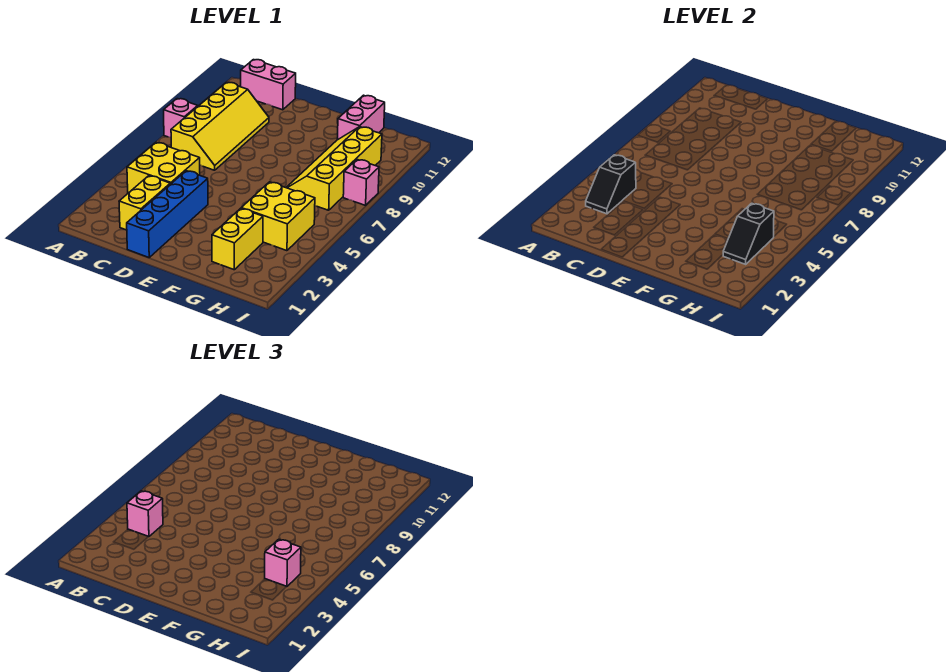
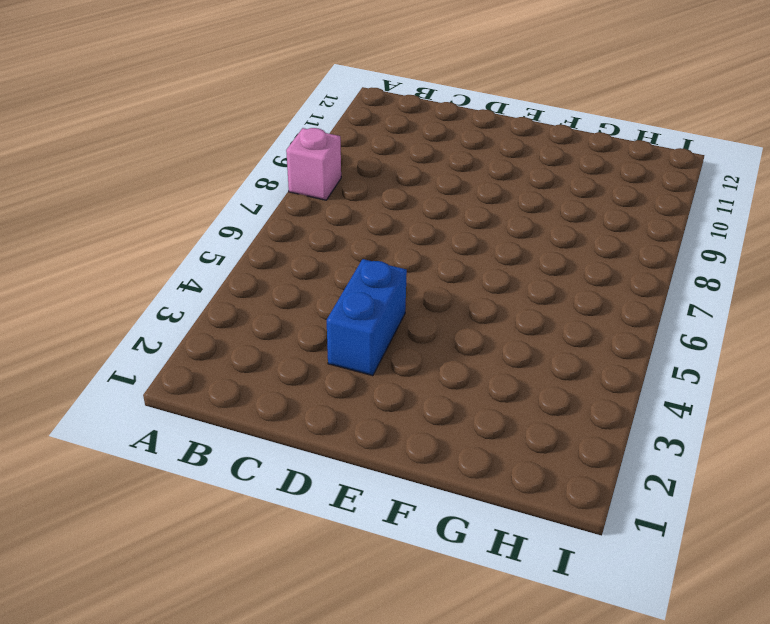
blue 1x2 brick [327,259,407,376] -> blue 1x4 brick [127,171,208,257]
none -> yellow 2x2 brick [127,142,200,193]
none -> yellow 2x4 slope [171,82,269,170]
none -> pink 1x2 brick [241,60,296,110]

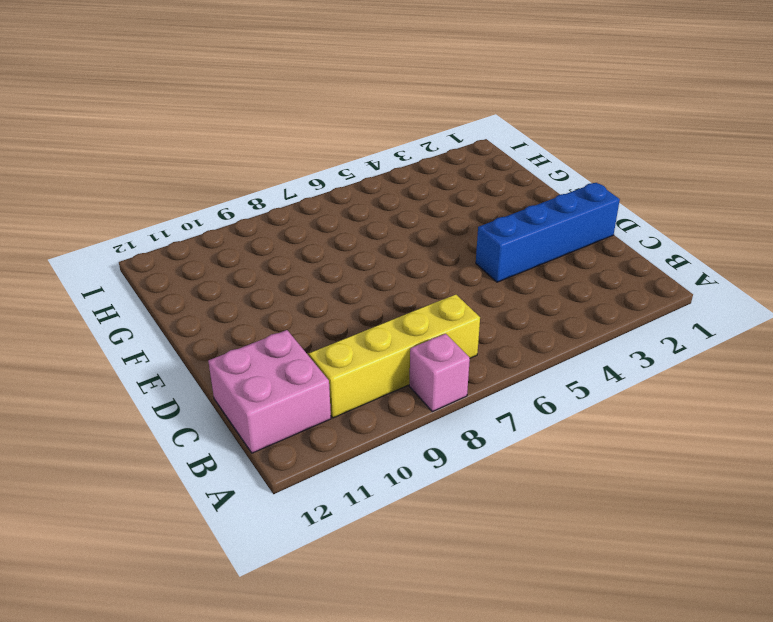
pink 2x2 brick [208,330,331,453] -> pink 1x2 brick [241,60,296,110]
none -> yellow 2x2 brick [127,142,200,193]
none -> yellow 1x2 brick [119,176,170,230]
none -> yellow 1x2 brick [212,208,263,270]

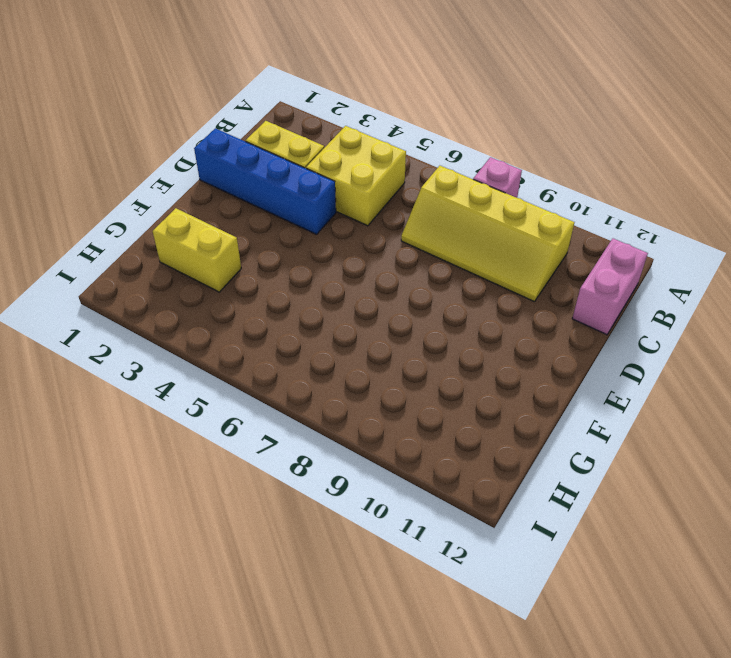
none -> yellow 2x2 brick [241,182,315,251]
none -> yellow 2x4 slope [286,127,382,210]
none -> pink 1x2 brick [337,95,385,140]

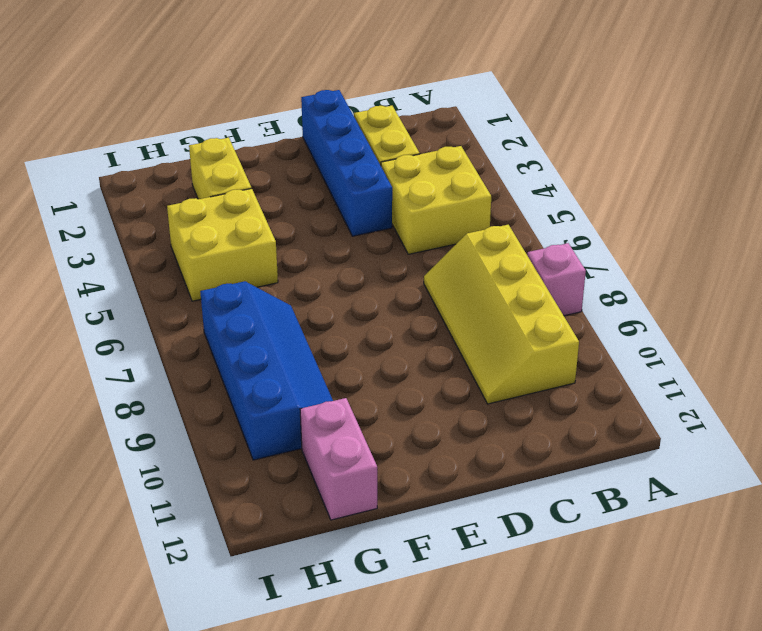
blue 2x4 slope [200,281,333,460] -> yellow 2x4 slope [286,127,382,210]
none -> pink 1x2 brick [241,60,296,110]
none -> pink 1x1 brick [343,160,379,205]
none -> black 1x2 slope [586,155,636,214]

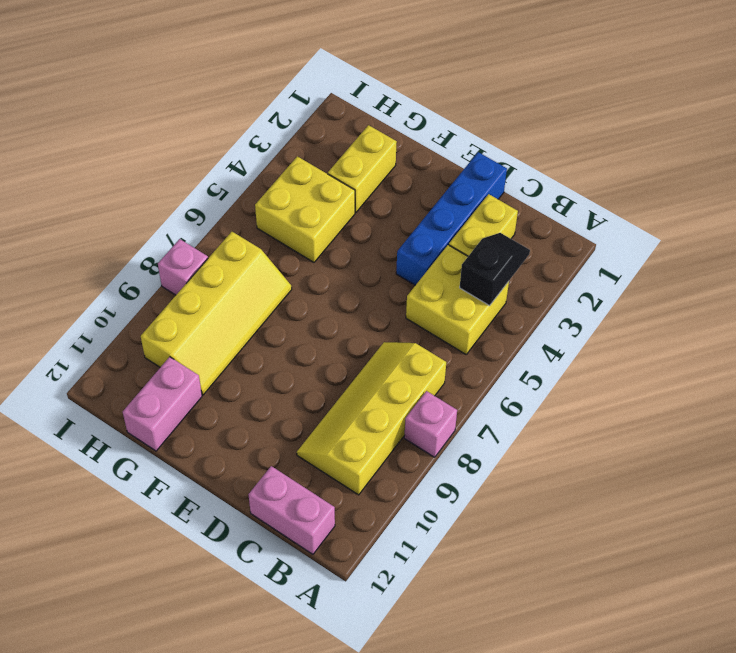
none -> black 1x2 slope [723,203,774,264]
none -> pink 1x1 brick [127,491,163,537]
none -> pink 1x1 brick [265,539,301,587]

